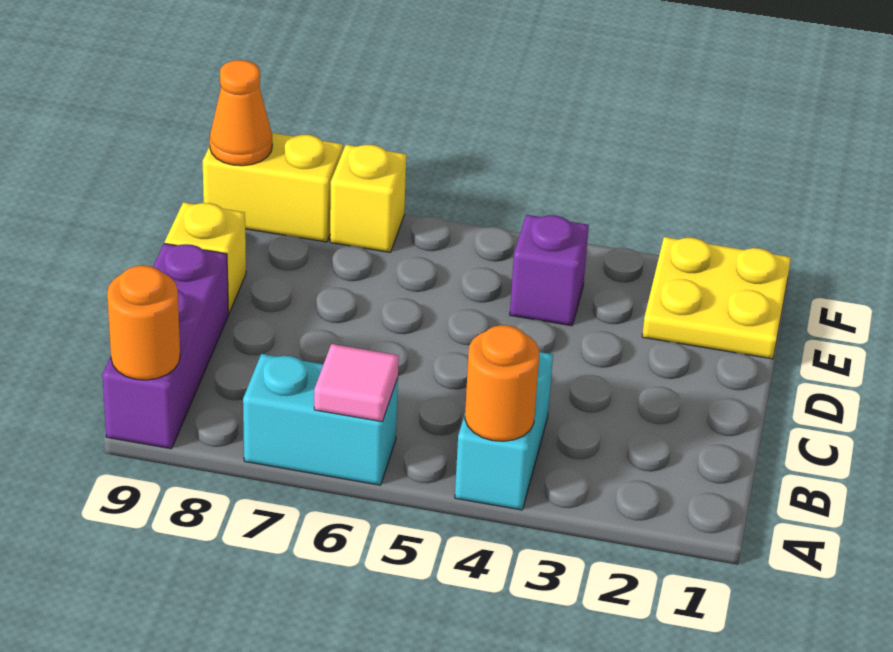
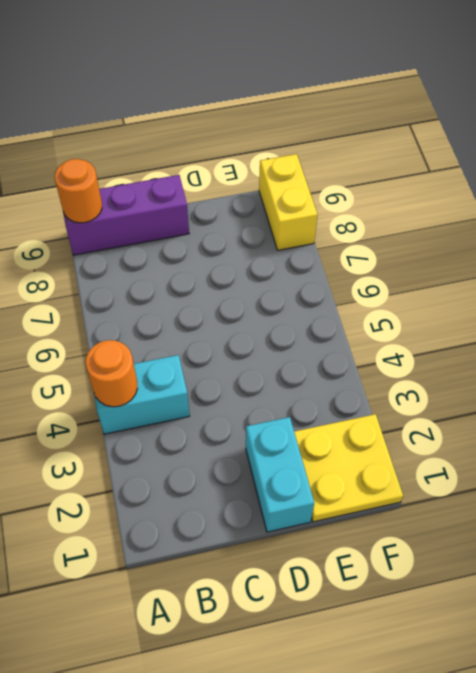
cyan 1x2 brick [246,417,314,532] -> cyan 1x2 brick moved to [243,354,398,485]
none -> yellow 1x1 brick [165,202,246,314]
none -> purple 1x1 brick [510,215,589,326]
none -> yellow 1x1 brick [330,145,406,252]

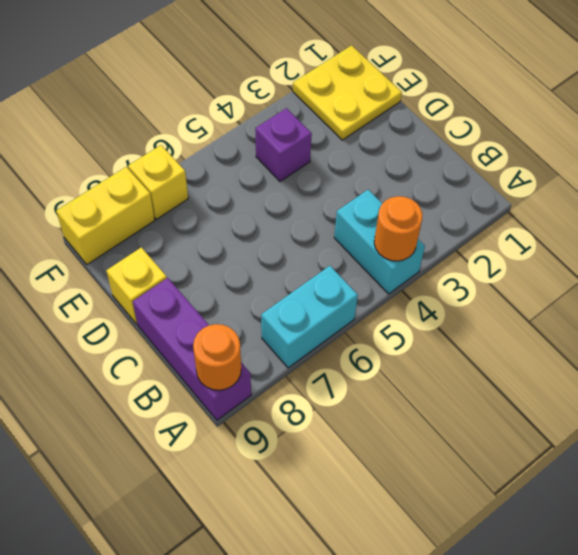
none -> pink 1x1 tile [314,344,399,422]
none -> orange 1x1 cone [210,60,272,166]

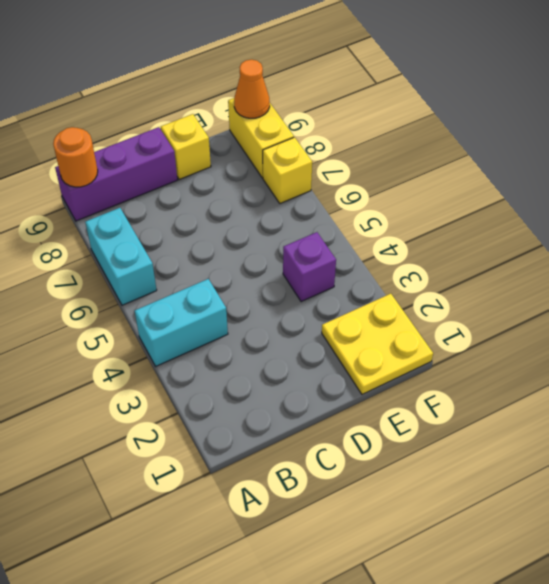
none -> orange 1x1 round brick [465,325,539,441]
none -> pink 1x1 tile [314,344,399,422]

